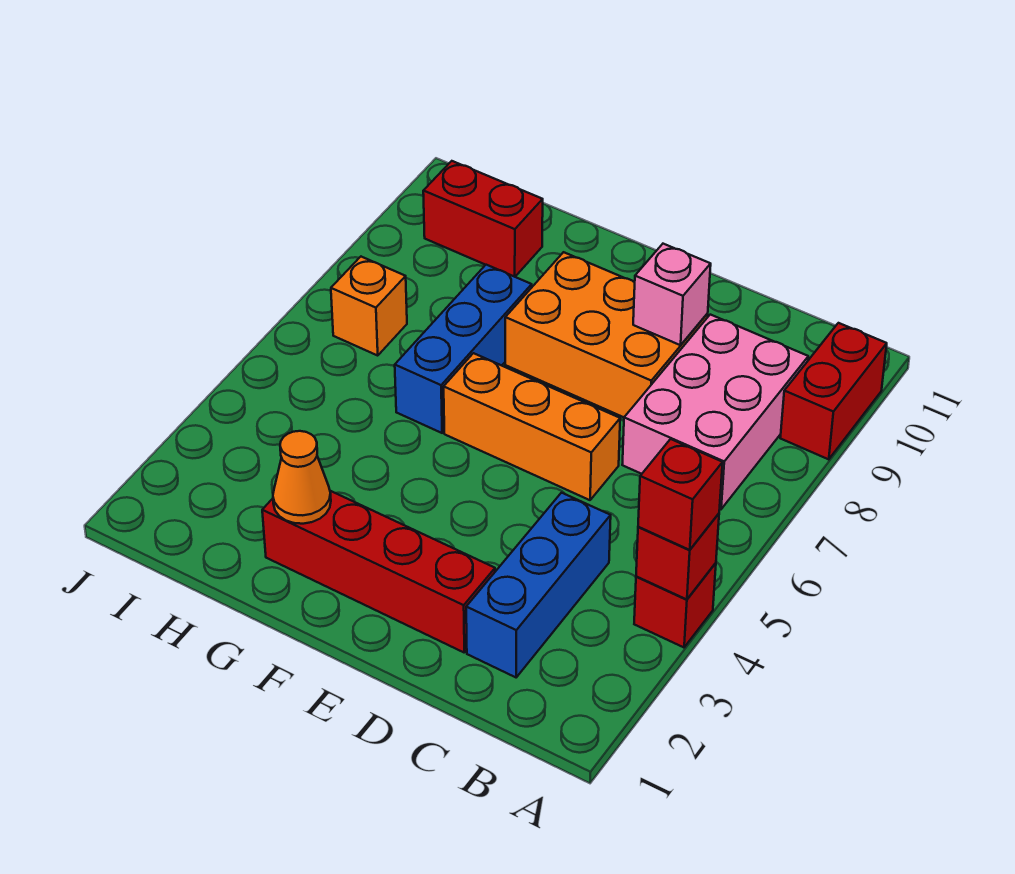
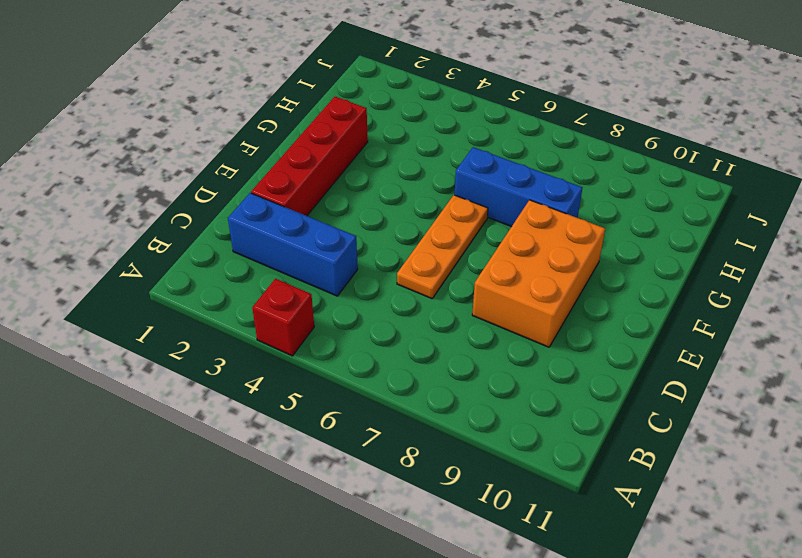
orange 1x3 plate [397,195,488,299] -> orange 1x3 brick [444,353,620,500]
none -> red 1x2 brick [780,323,887,459]
none -> pink 2x3 brick [622,315,808,509]
none -> red 1x2 brick [423,161,543,277]

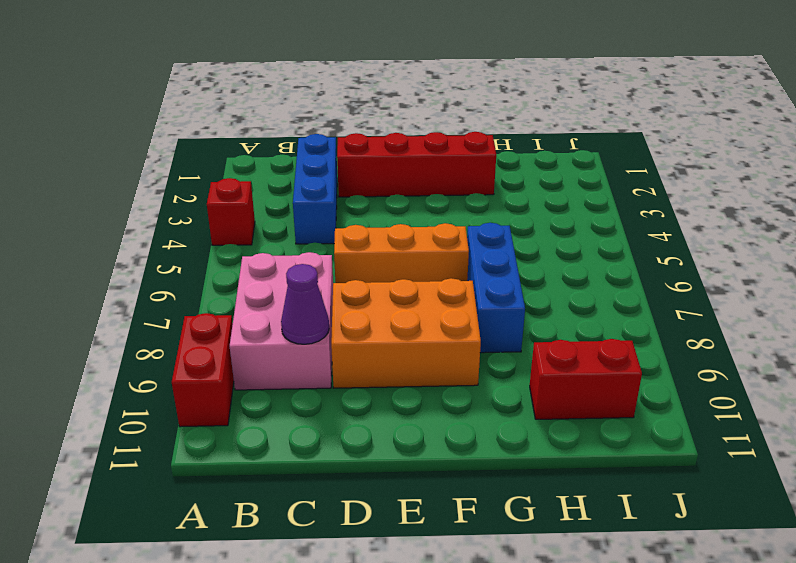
purple 1x1 cone [281,264,329,344] -> none
none -> orange 1x1 brick [331,257,407,355]
none -> red 1x1 brick [636,514,719,599]
none -> pink 1x1 brick [633,244,711,345]

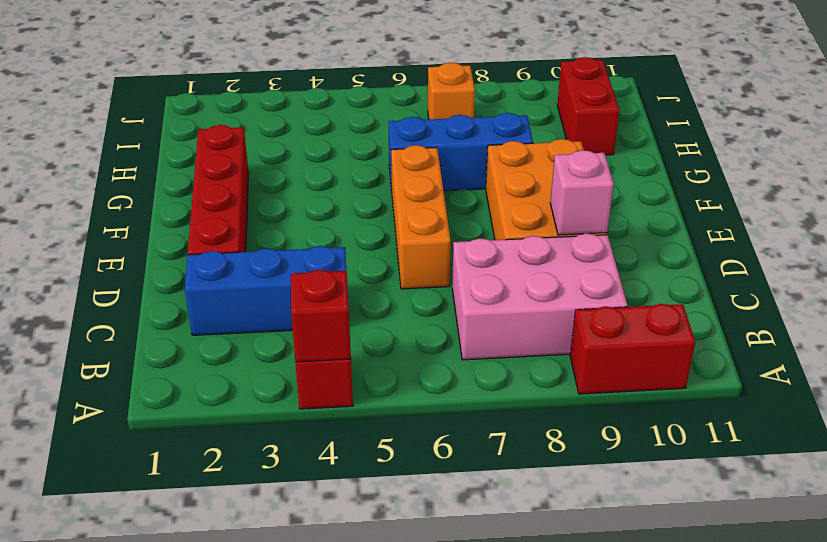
none -> orange 1x1 cone [273,431,331,524]
none -> red 1x1 brick [638,439,723,550]

